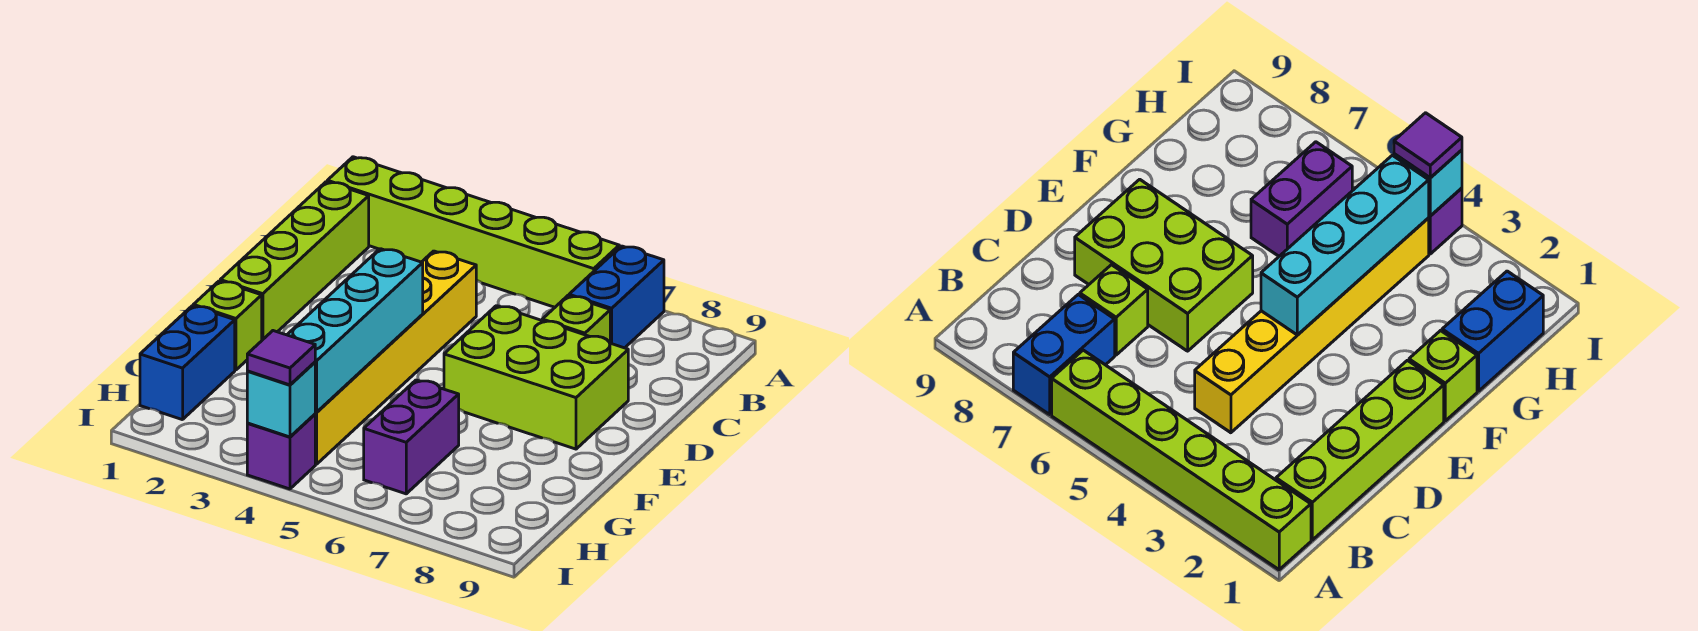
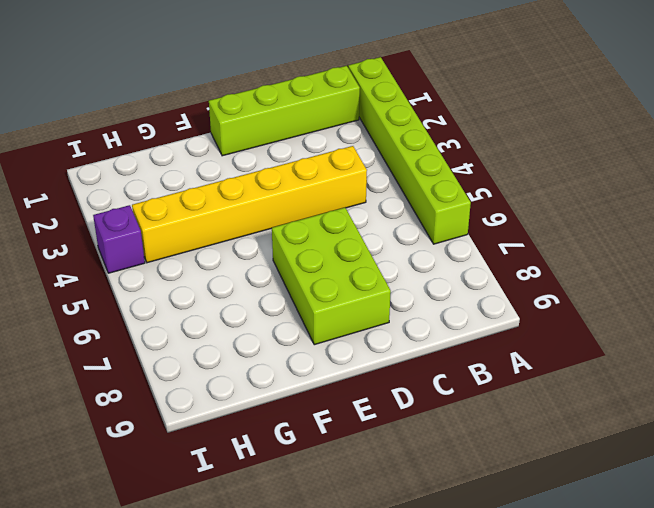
none -> blue 1x2 brick [569,246,664,348]
none -> lime 1x1 brick [542,296,610,343]
none -> lime 1x1 brick [193,281,262,370]

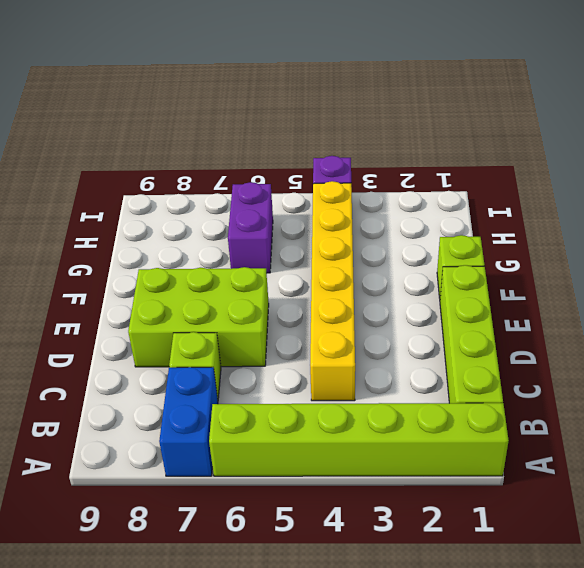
none -> blue 1x2 brick [140,306,235,420]
none -> cyan 1x4 brick [287,249,423,412]
none -> cyan 1x1 brick [247,362,315,437]

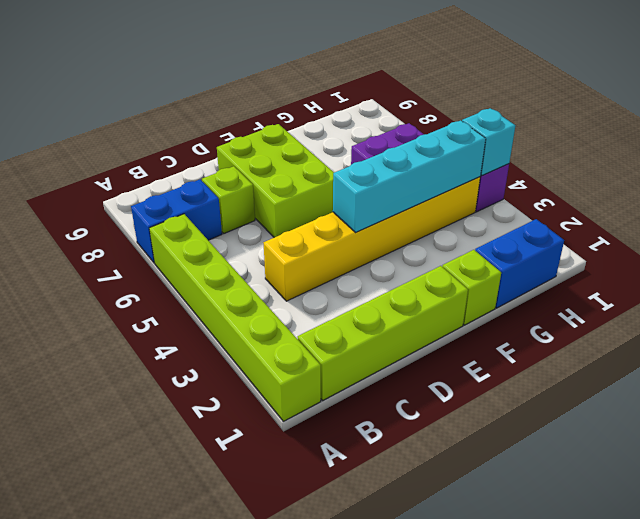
none -> purple 1x1 tile [247,331,315,385]

